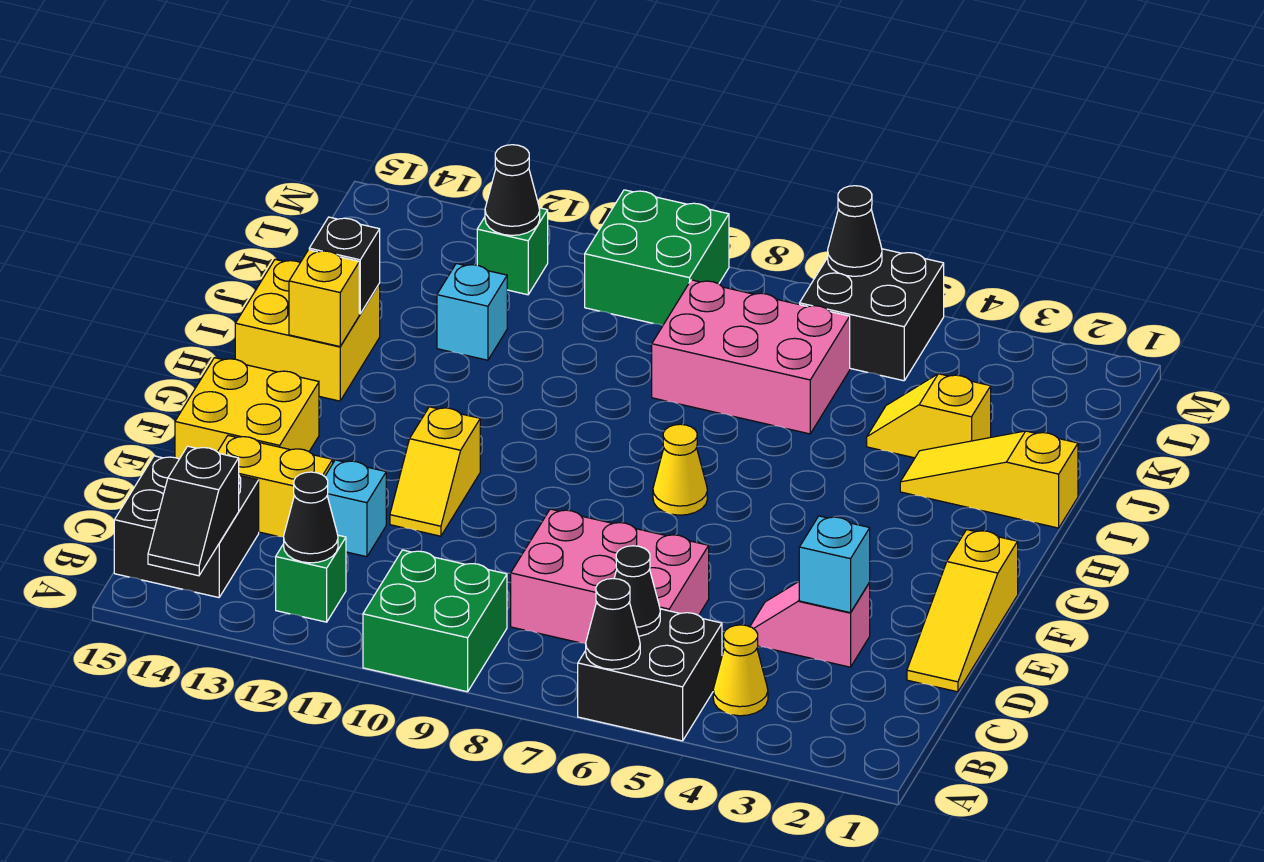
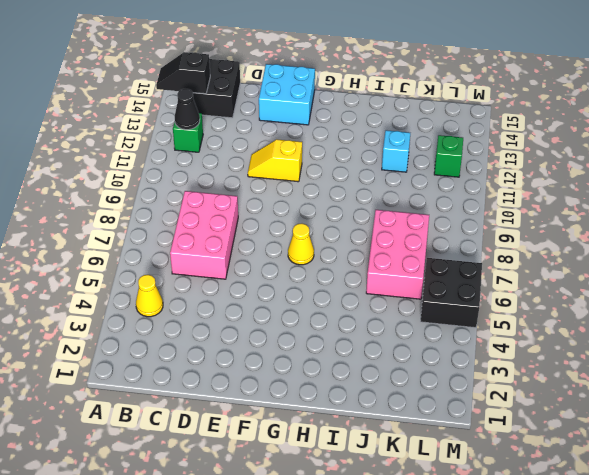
cyan 2x2 brick [259,64,315,125] -> yellow 2x2 brick [175,358,319,459]
none -> black 2x2 brick [578,609,722,741]
none -> green 2x2 brick [363,550,507,692]
none -> yellow 1x3 slope [907,530,1018,692]
none -> pink 1x2 slope [750,582,870,667]

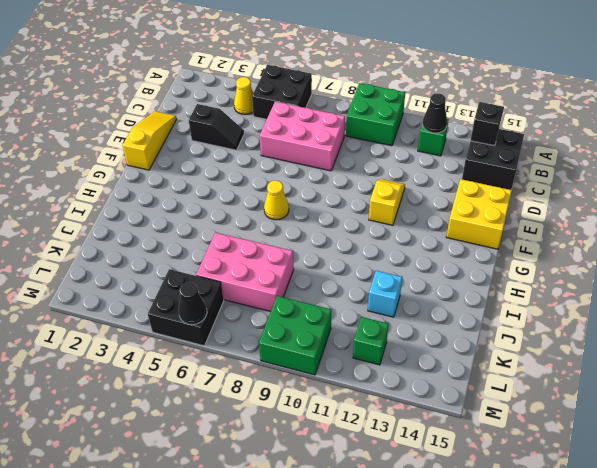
black 1x2 slope [189,104,244,150] -> pink 1x2 slope [750,582,870,667]
none -> cyan 1x1 brick [325,460,386,557]
none -> yellow 1x2 brick [218,436,333,537]
none -> yellow 2x2 brick [235,260,380,401]
none -> yellow 1x3 slope [900,431,1078,528]

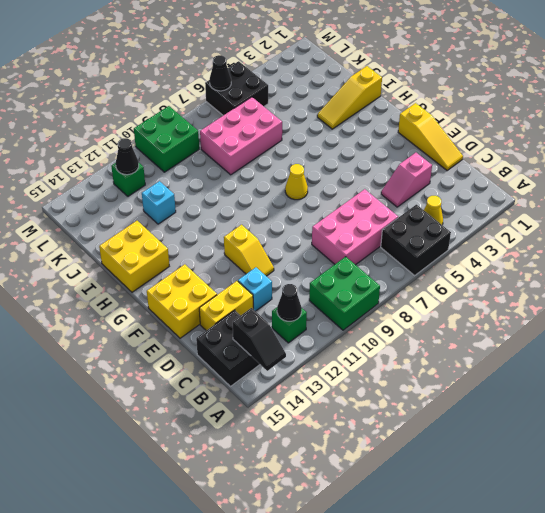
none -> yellow 1x2 slope [867,374,991,458]
none -> black 1x1 cone [586,579,640,669]
none -> black 1x1 cone [614,546,660,636]
none -> cyan 1x1 brick [799,516,870,613]

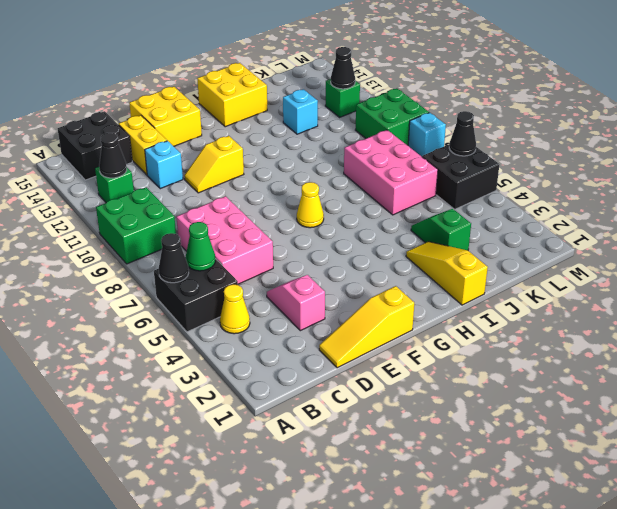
green 1x1 cone [186,222,215,271] -> black 1x1 cone [614,546,660,636]
green 1x2 slope [411,209,471,251] -> yellow 1x2 slope [867,374,991,458]
cyan 1x1 brick [408,113,446,156] -> cyan 1x1 brick moved to [799,516,870,613]
none -> black 1x2 slope [148,446,239,576]
none -> yellow 1x1 brick [289,250,359,347]
none -> black 1x1 brick [309,217,380,314]

